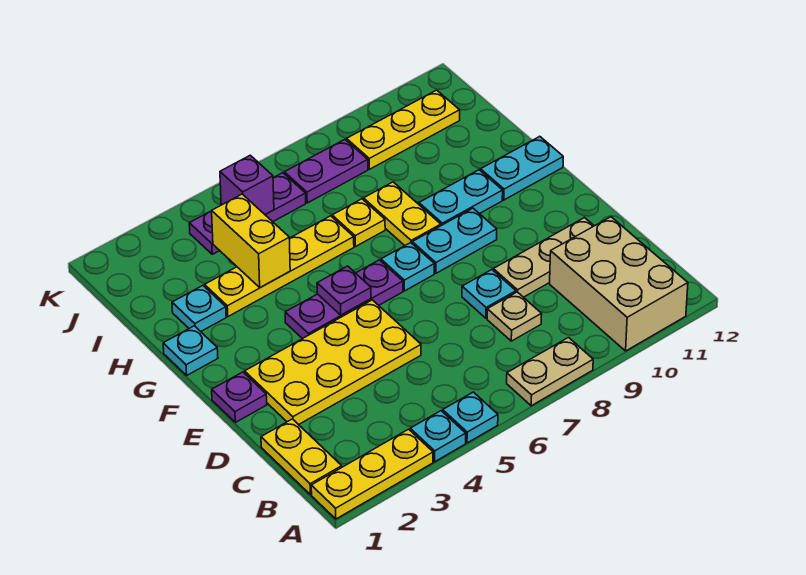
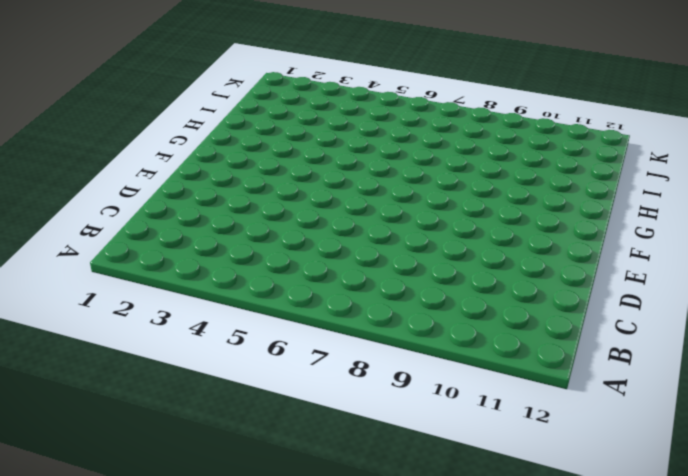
none -> yellow 1x3 plate [311,429,433,519]
none -> cyan 1x1 plate [410,411,466,462]
none -> cyan 1x1 plate [443,392,498,443]

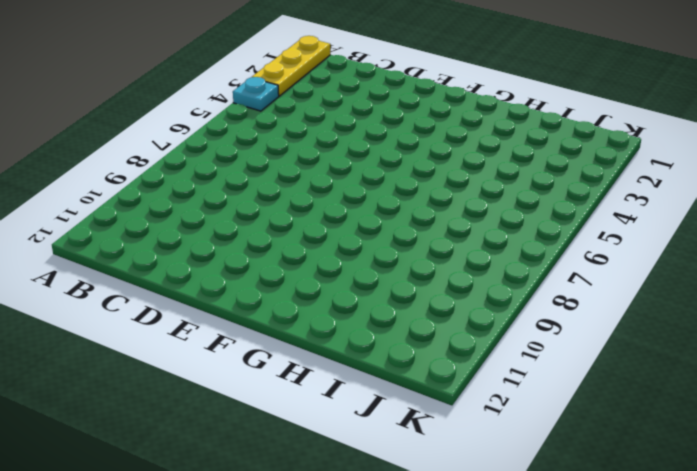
none -> cyan 1x1 plate [443,392,498,443]
none -> tan 1x2 plate [507,338,593,406]
none -> tan 2x3 brick [550,217,688,351]

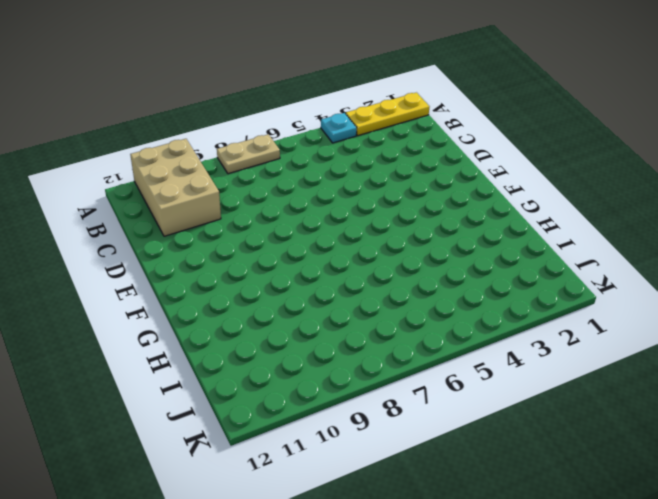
none -> cyan 1x1 plate [443,392,498,443]
none -> yellow 1x2 plate [261,419,342,495]
none -> tan 1x1 plate [487,292,542,341]

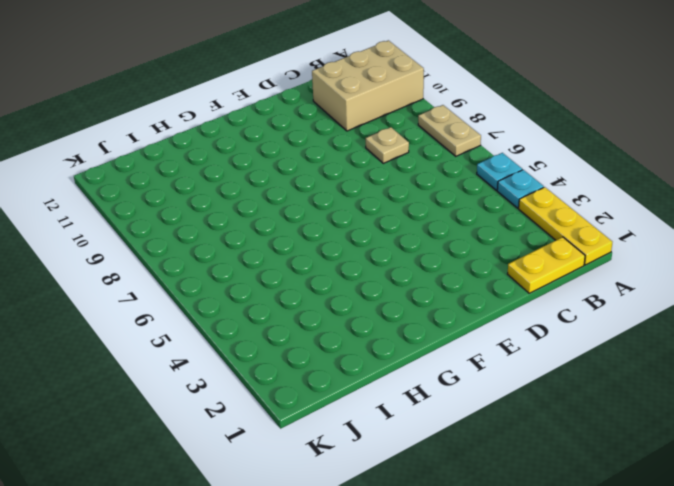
none -> yellow 2x4 plate [245,300,421,425]
none -> cyan 1x1 plate [462,270,516,318]
none -> tan 1x3 plate [493,218,594,297]

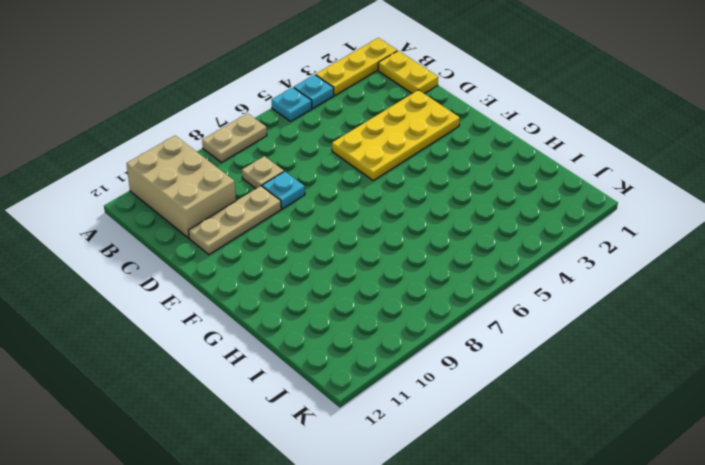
none -> purple 1x1 plate [212,372,267,422]
none -> purple 1x3 plate [285,260,403,339]
none -> cyan 1x1 plate [381,243,434,291]

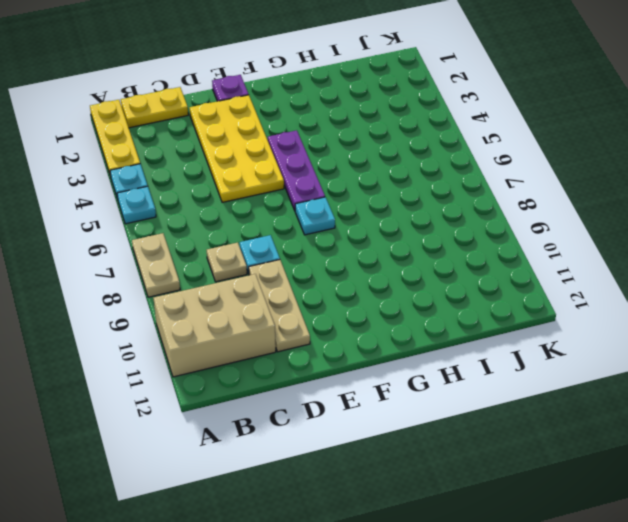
none -> cyan 1x2 plate [412,208,497,273]
none -> cyan 1x1 plate [163,326,218,375]
none -> yellow 1x2 plate [364,182,441,246]

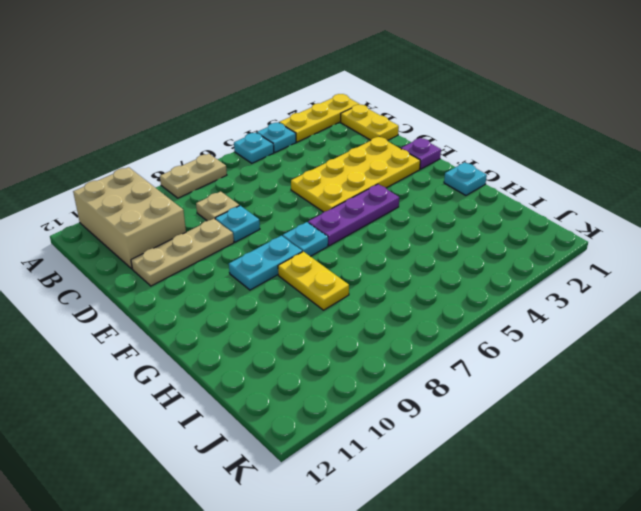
none -> cyan 1x2 plate [419,170,503,226]
none -> cyan 1x2 plate [481,136,563,200]
none -> cyan 1x1 plate [172,286,226,331]

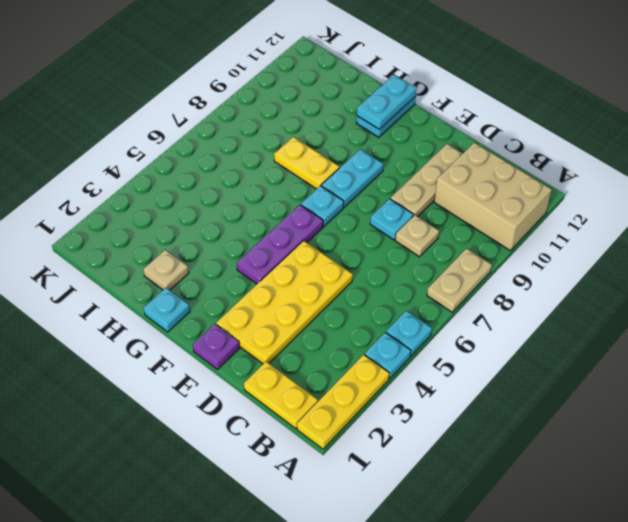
cyan 1x2 plate [357,75,416,129] -> cyan 1x2 plate moved to [419,170,503,226]
tan 1x1 plate [143,250,189,290] -> cyan 1x1 plate [172,286,226,331]
none -> yellow 1x4 plate [205,216,354,317]
none -> yellow 1x1 plate [332,199,385,247]
none -> purple 1x3 plate [189,173,306,254]

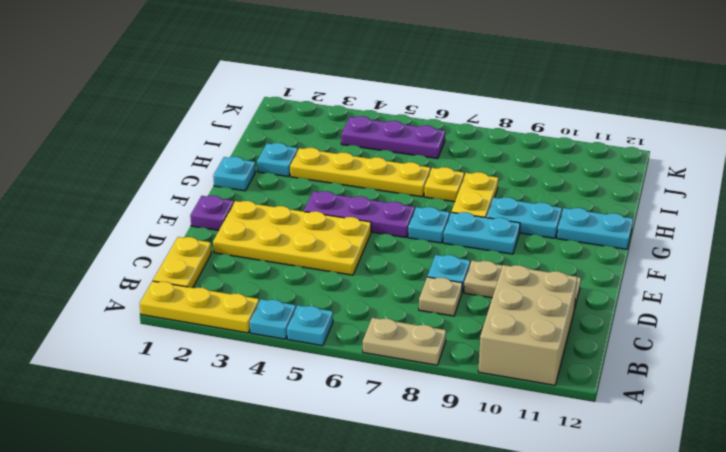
none -> purple 1x2 plate [284,140,368,203]
none -> yellow 1x3 plate [347,90,460,169]
none -> purple 1x1 plate [317,266,371,315]

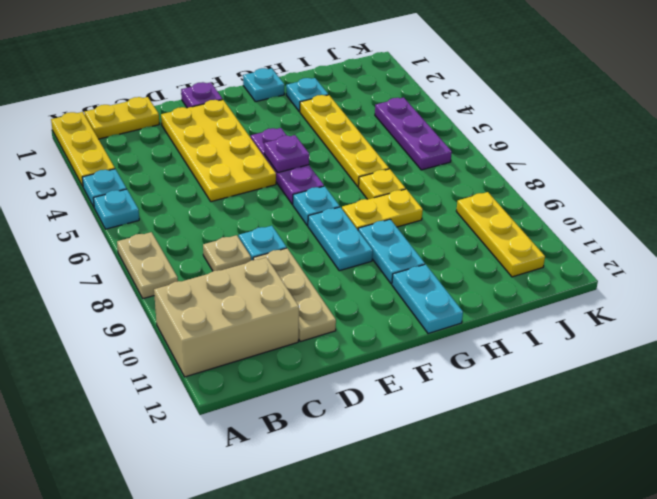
none -> purple 1x2 plate [284,140,368,203]
none -> yellow 1x2 brick [212,194,290,288]
none -> purple 1x1 brick [220,155,274,214]

